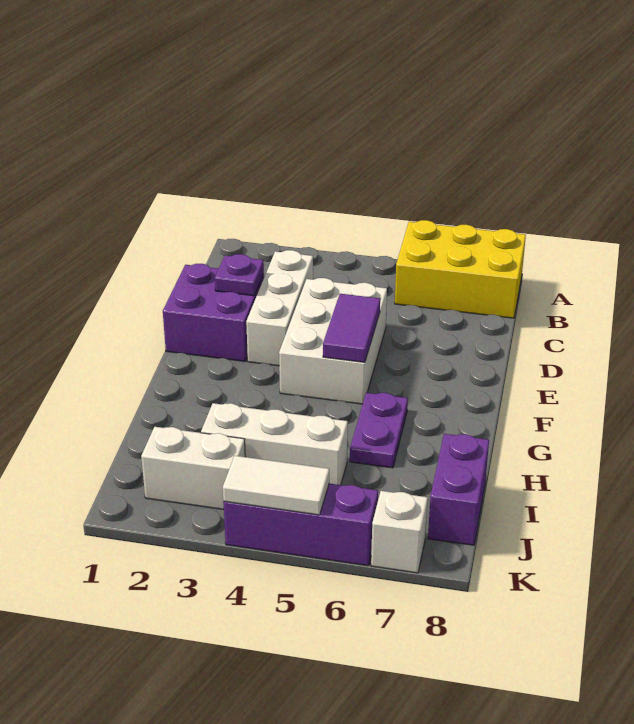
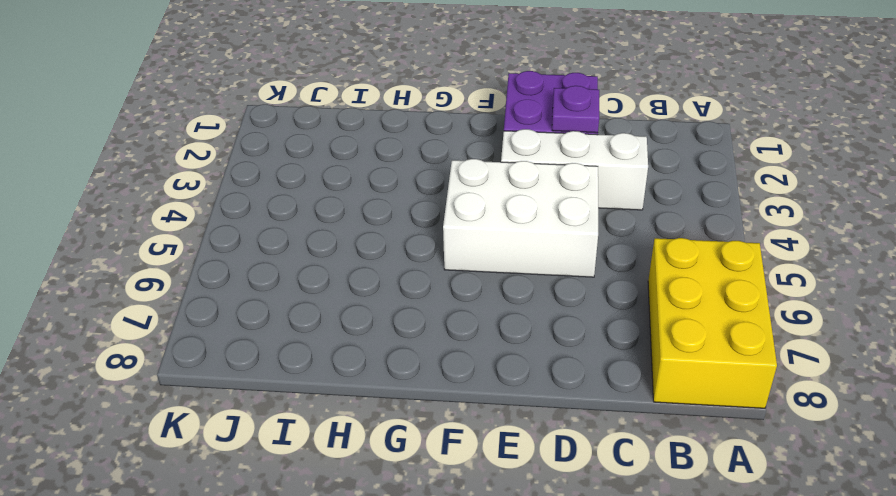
none -> purple 1x2 plate [350,393,408,468]
none -> white 1x3 brick [201,403,348,485]
none -> purple 1x2 brick [428,434,489,545]

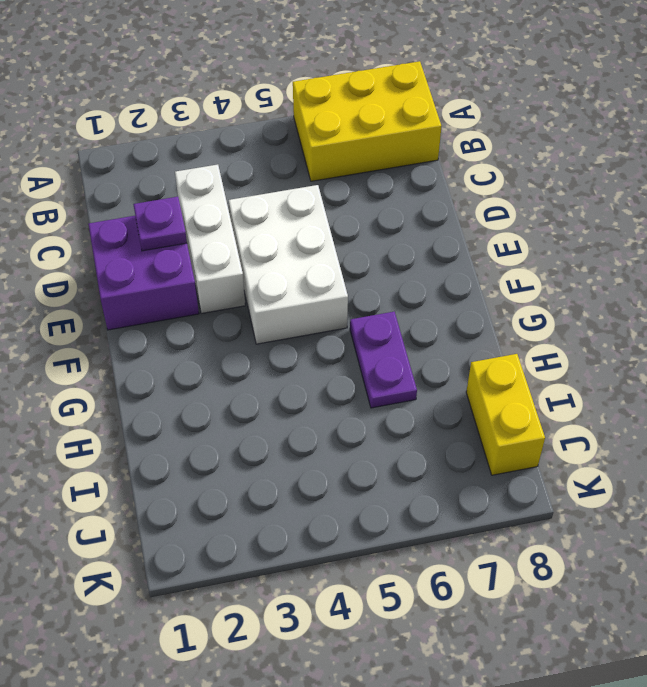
yellow 1x2 brick [466,354,545,475] -> purple 1x2 brick [428,434,489,545]
none -> white 1x3 brick [201,403,348,485]
none -> white 1x2 brick [141,427,245,510]
none -> purple 1x3 brick [223,484,378,566]

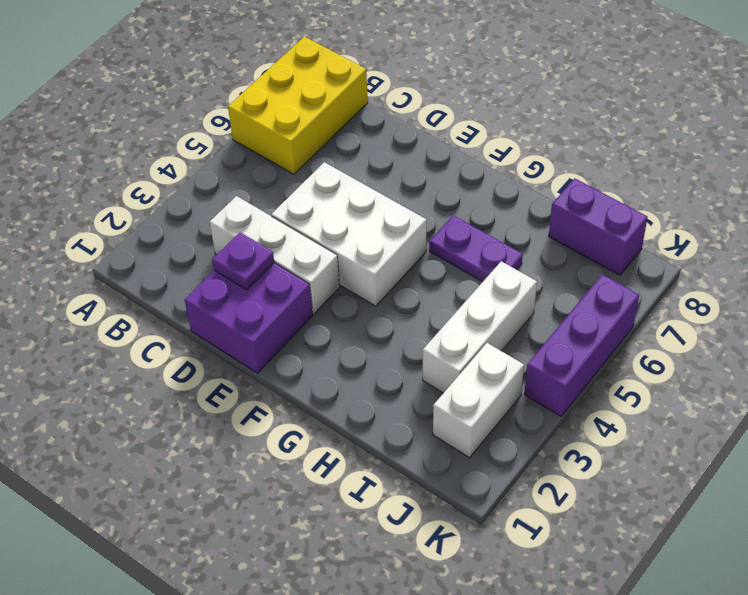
none -> white 1x1 brick [371,491,428,573]
none -> purple 1x2 tile [323,294,380,362]
none -> white 1x2 tile [223,456,329,515]

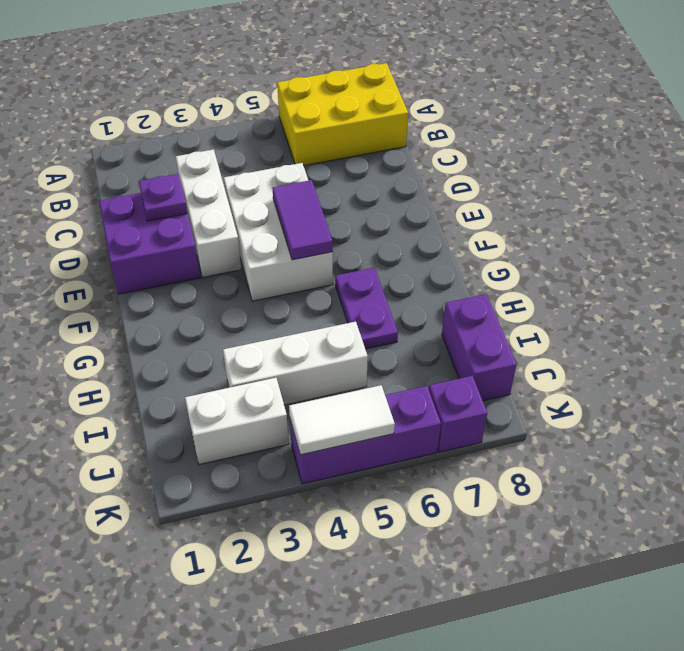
purple 1x1 brick [429,376,487,452] -> white 1x1 brick [371,491,428,573]

